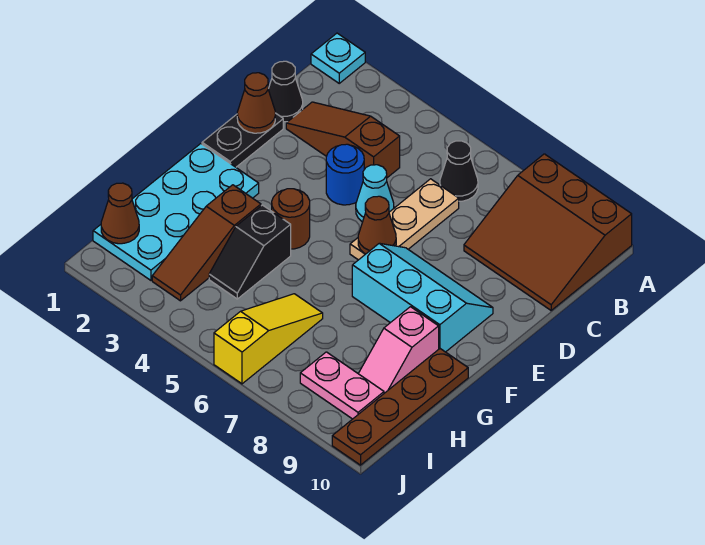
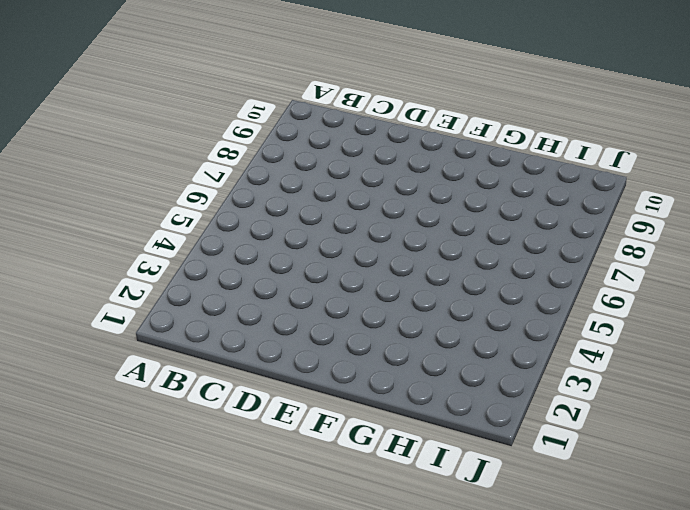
none -> cyan 1x1 plate [311,33,365,83]
none -> brown 3x3 slope [464,154,632,310]
none -> black 1x1 cone [440,141,478,201]

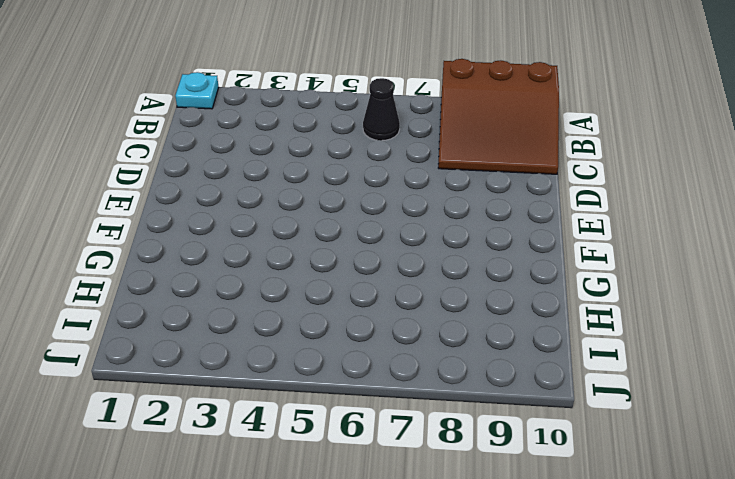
none -> black 1x1 cone [268,61,303,122]
none -> brown 1x3 slope [286,102,400,178]
none -> tan 1x3 plate [350,179,459,260]

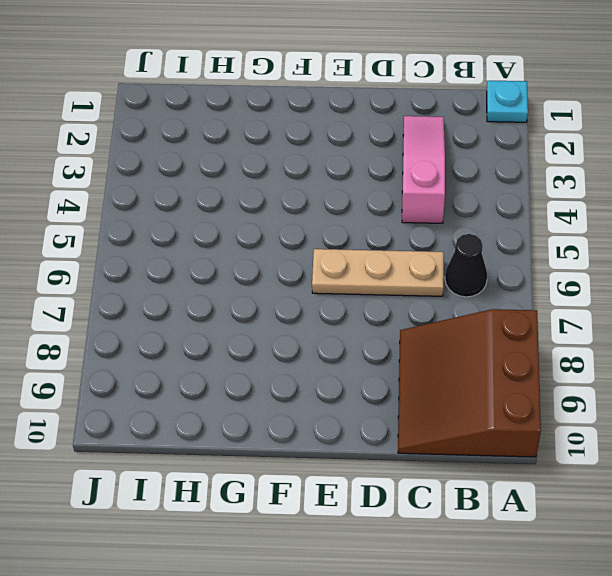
pink 1x3 slope [402,116,445,223] -> brown 1x3 slope [286,102,400,178]
none -> black 1x1 cone [268,61,303,122]
none -> black 1x2 plate [202,113,283,167]
none -> blue 1x1 round brick [326,144,364,205]

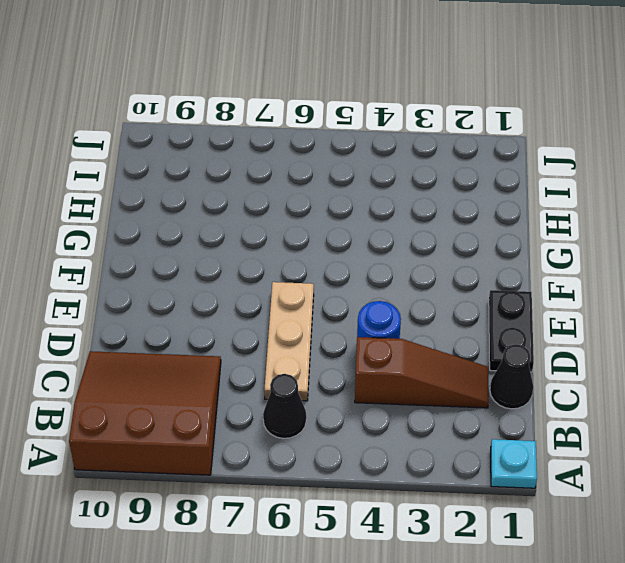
none -> cyan 1x1 cone [356,165,394,222]
none -> cyan 2x3 slope [352,243,493,352]
none -> cyan 2x4 plate [93,144,259,280]

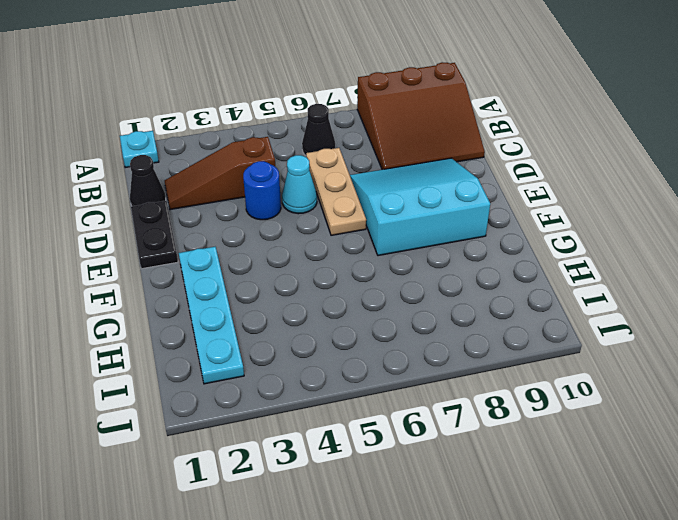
cyan 3x3 slope [350,158,490,256] -> cyan 2x3 slope [352,243,493,352]
cyan 1x4 plate [179,247,244,384] -> cyan 2x4 plate [93,144,259,280]
none -> brown 1x1 round brick [272,189,310,249]
none -> brown 1x3 slope [152,185,261,301]
none -> black 1x2 slope [209,205,291,299]

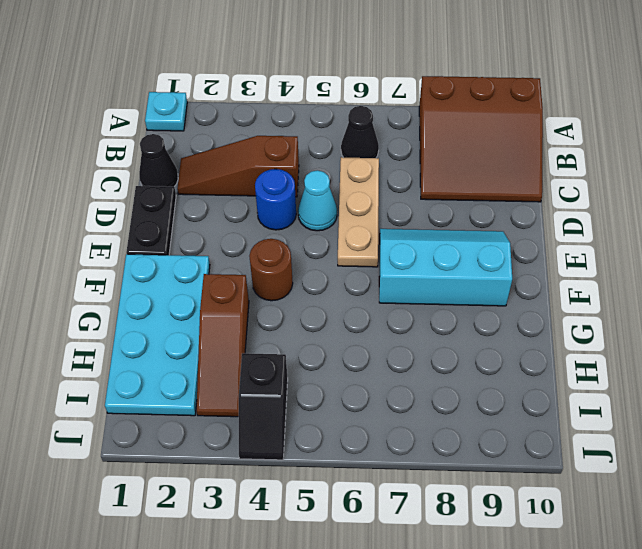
black 1x2 slope [239,353,288,460] -> black 1x2 slope moved to [209,205,291,299]
none -> pink 1x2 slope [358,307,439,393]
none -> brown 1x4 plate [332,349,468,465]
none -> yellow 1x3 slope [214,294,323,384]

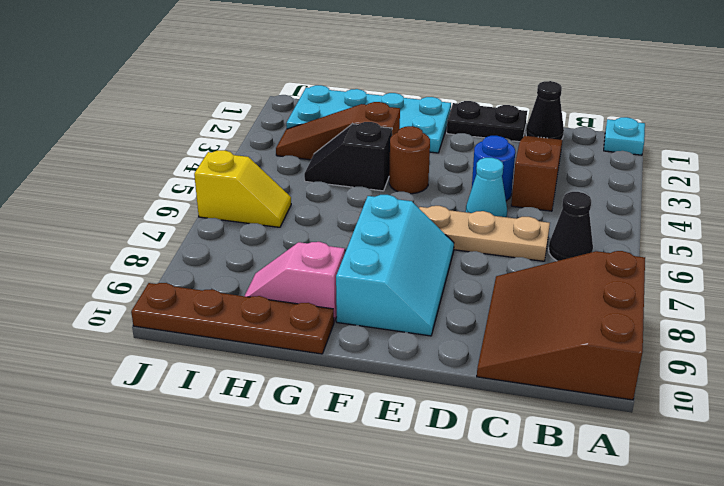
yellow 1x2 slope [194,150,291,227] -> yellow 1x3 slope [214,294,323,384]
none -> pink 1x2 plate [300,352,384,419]
none -> brown 1x1 cone [237,73,275,133]
none -> brown 1x1 cone [358,196,396,254]

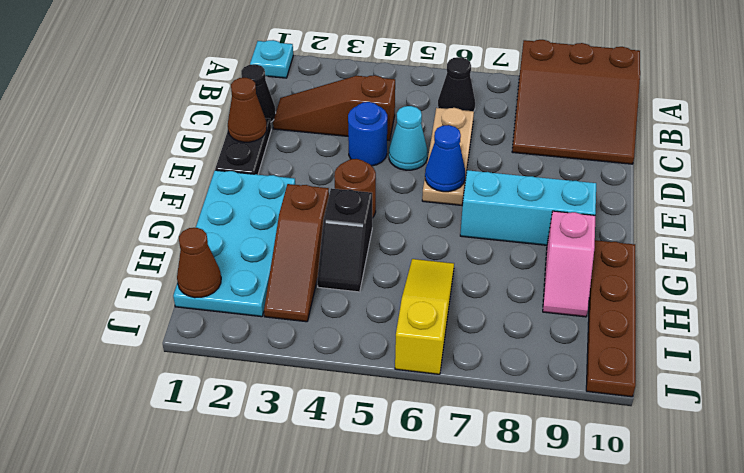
blue 1x1 cone [425,125,465,192] -> brown 1x1 cone [358,196,396,254]
none -> pink 1x2 plate [300,352,384,419]

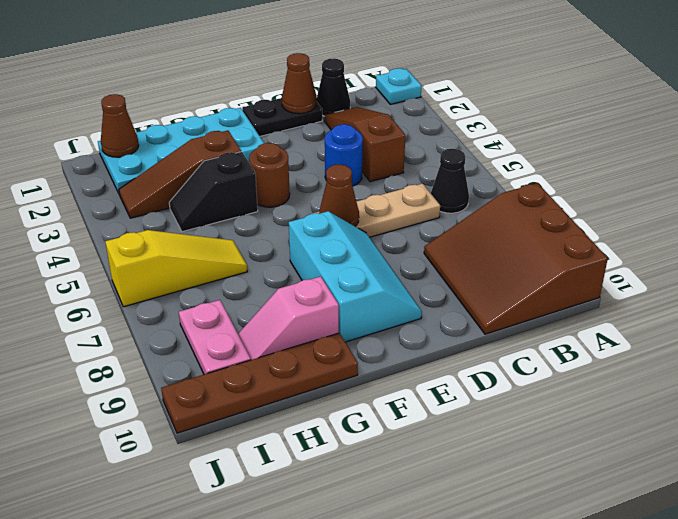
none -> cyan 1x1 cone [356,165,394,222]

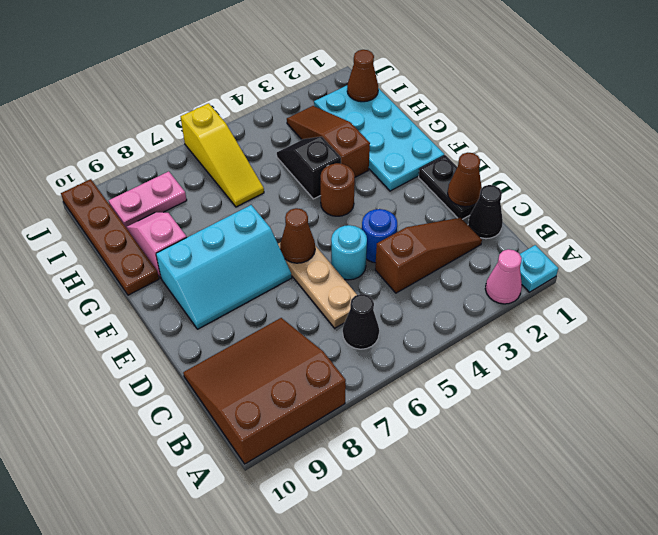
pink 1x1 cone [485,249,522,304] -> none
cyan 1x1 round brick [331,225,367,280] -> cyan 1x1 cone [356,165,394,222]

